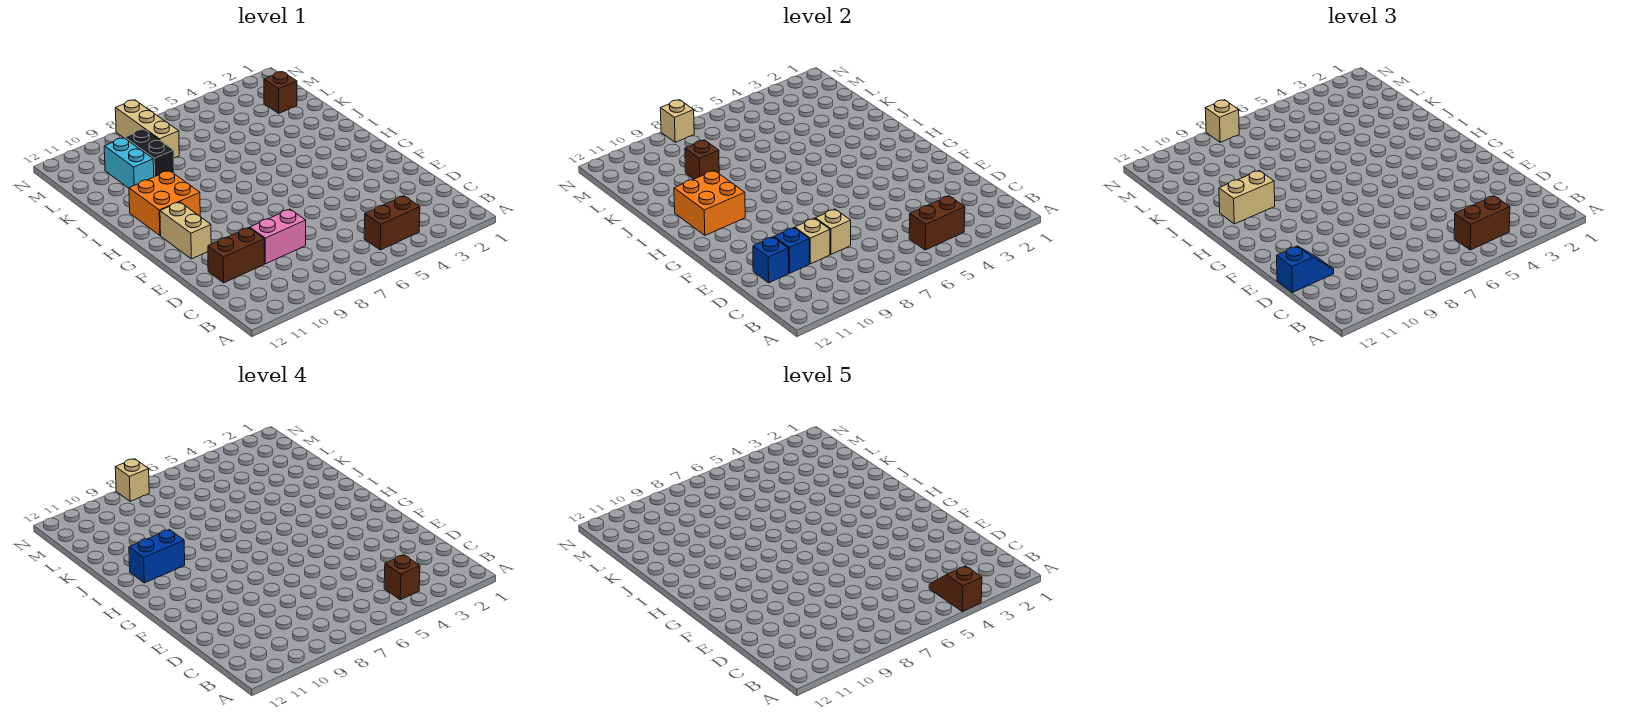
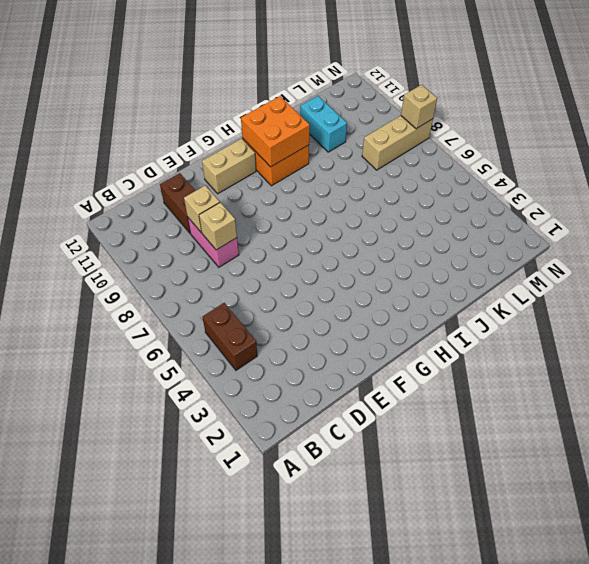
cyan 1x2 brick [300,96,347,152] -> cyan 1x2 brick turned to [104,138,154,188]
none -> black 1x2 brick [125,129,174,177]
none -> brown 1x1 brick [264,71,297,113]
none -> brown 1x2 brick [909,196,965,250]

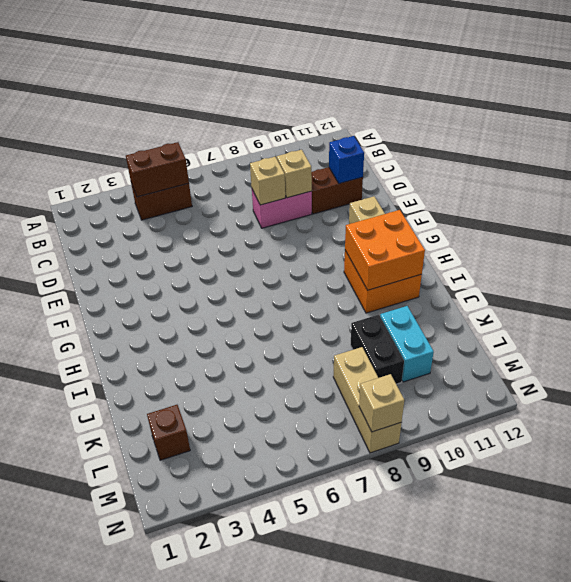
none -> blue 1x1 brick [774,228,809,273]
none -> brown 1x1 brick [685,140,719,179]
none -> brown 1x2 brick [1454,196,1510,250]

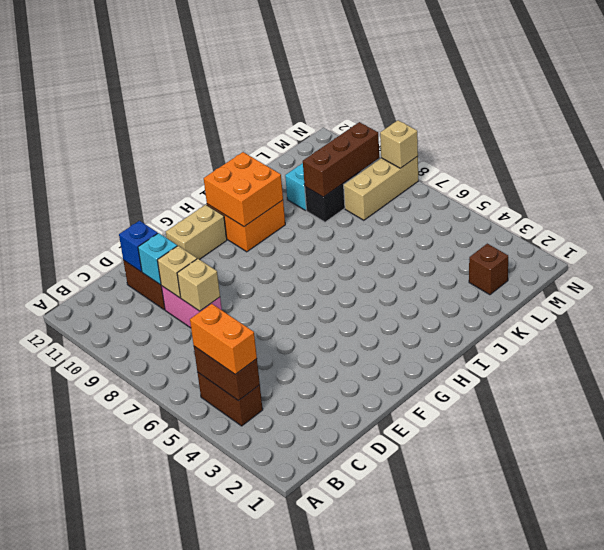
orange 1x2 brick [190,304,257,374] -> brown 1x2 brick [1454,196,1510,250]
cyan 1x1 brick [138,233,177,285] -> blue 1x1 brick [774,228,809,273]
brown 1x3 brick [303,122,379,197] -> brown 1x1 brick [685,140,719,179]
none -> blue 1x2 slope [1277,246,1334,292]
none -> tan 1x2 brick [1219,171,1275,224]
none -> tan 1x1 brick [1205,100,1239,142]

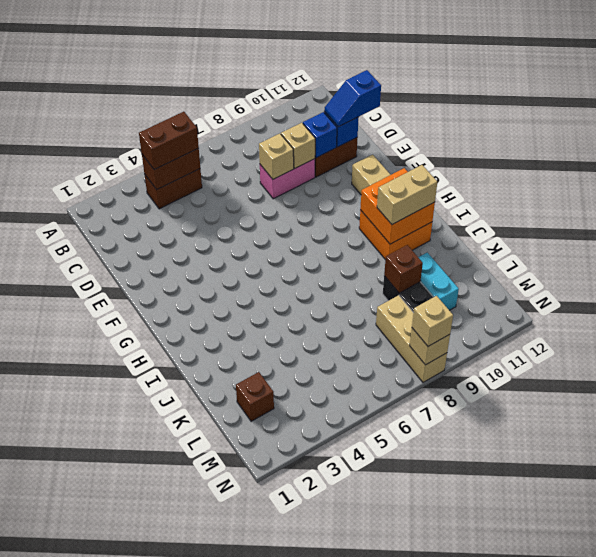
none -> brown 1x1 brick [384,555,420,600]
none -> blue 1x2 brick [129,530,185,583]
none -> tan 1x1 brick [115,459,149,501]

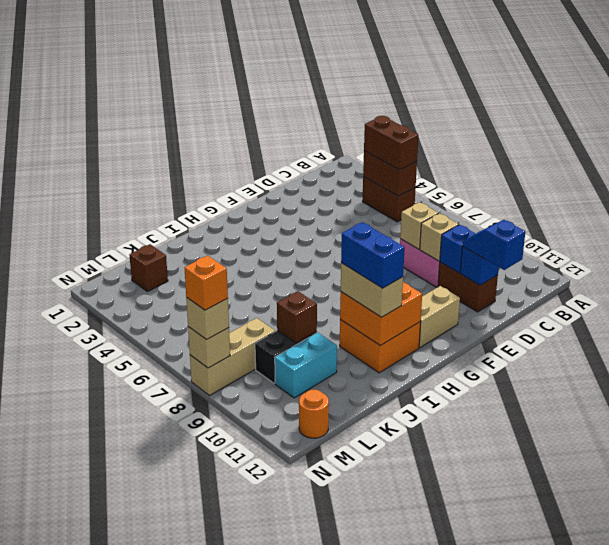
orange 1x1 round brick [299,390,329,438] -> none
orange 1x1 brick [184,256,228,310] -> tan 1x1 brick [115,459,149,501]
none -> brown 1x1 brick [384,555,420,600]
none -> brown 1x2 slope [929,566,982,611]

